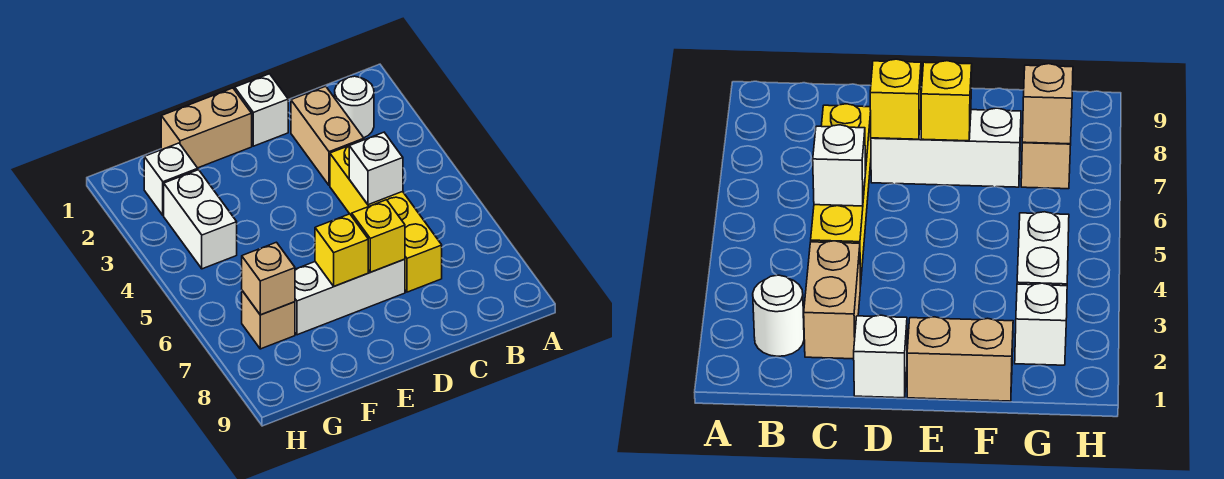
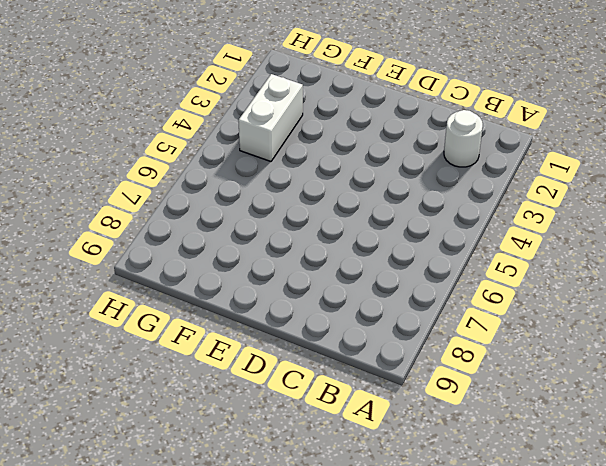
none -> tan 1x2 brick [291,86,364,185]
none -> yellow 1x4 brick [330,146,442,292]
none -> white 1x1 brick [235,74,288,146]

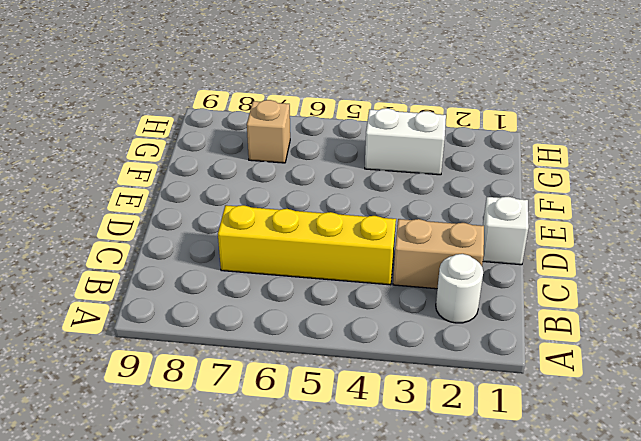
none -> white 1x3 brick [295,259,405,335]
none -> tan 1x2 brick [161,88,252,168]
none -> white 1x1 brick [144,143,198,215]

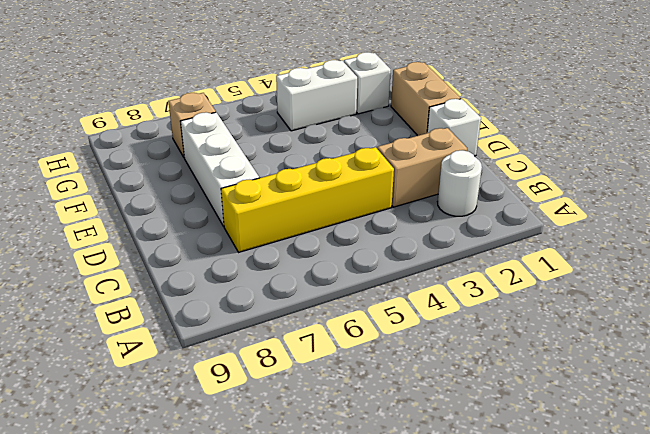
none -> white 1x1 brick [349,132,403,205]
none -> yellow 1x1 brick [352,200,405,272]
none -> yellow 1x1 brick [315,214,368,286]

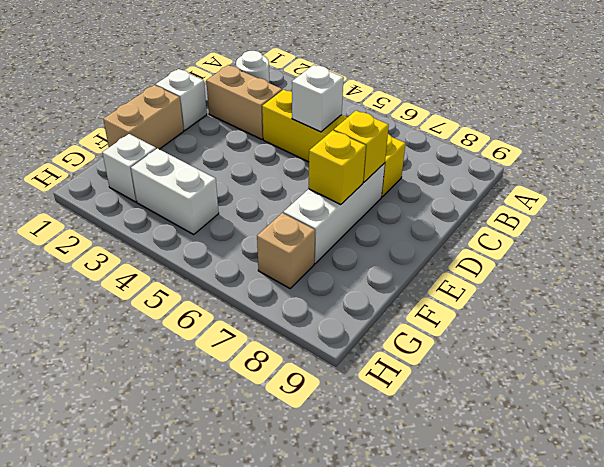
none -> tan 1x1 brick [242,242,295,315]

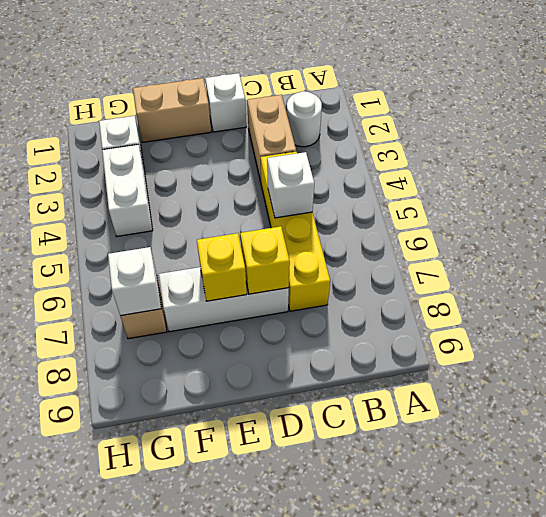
white 1x1 brick [108,247,161,316] -> tan 1x1 brick [242,242,295,315]

